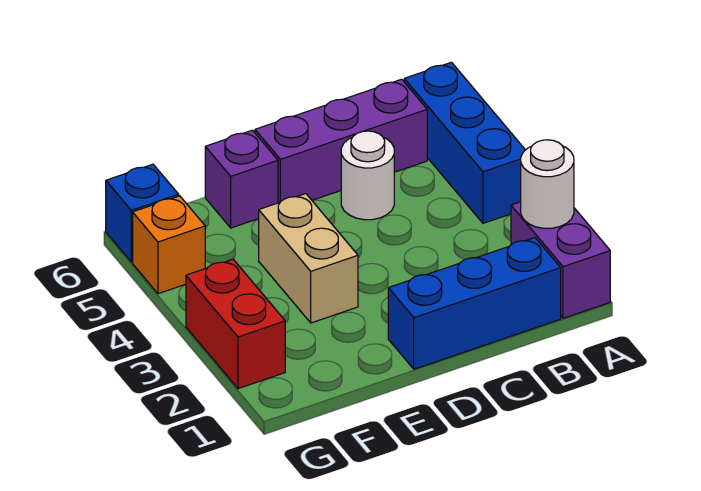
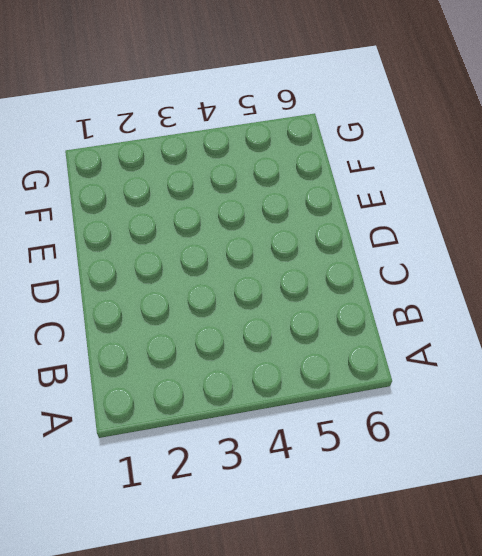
none -> purple 1x2 brick [511,202,610,318]
none -> blue 1x3 brick [404,62,525,223]

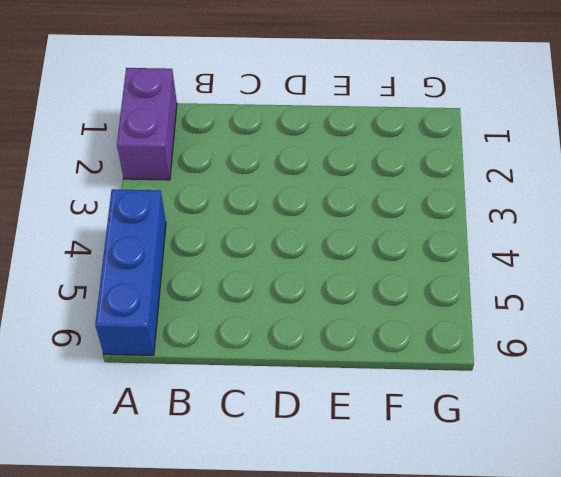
none -> blue 1x3 brick [388,238,561,369]
none -> purple 1x3 brick [255,79,427,203]

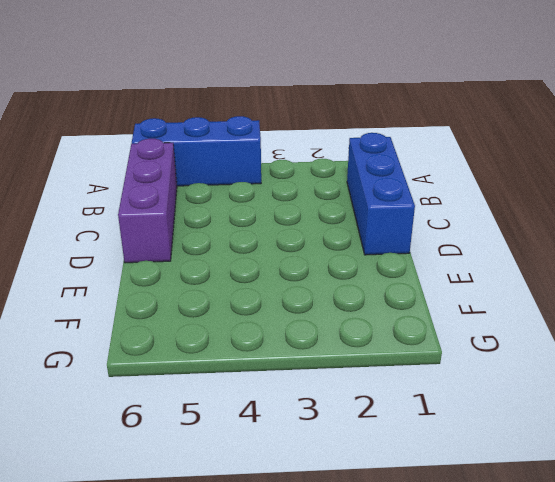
none -> purple 1x2 brick [511,202,610,318]
none -> white 1x1 round brick [341,131,394,220]

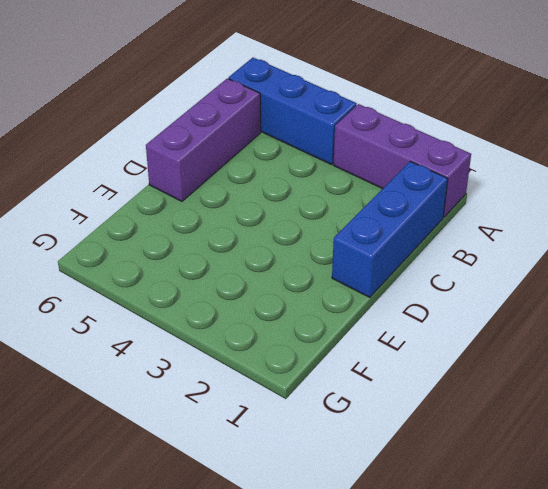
purple 1x3 brick [334,104,471,217] -> purple 1x2 brick [511,202,610,318]
none -> white 1x1 round brick [341,131,394,220]
none -> tan 1x2 brick [259,194,358,323]

